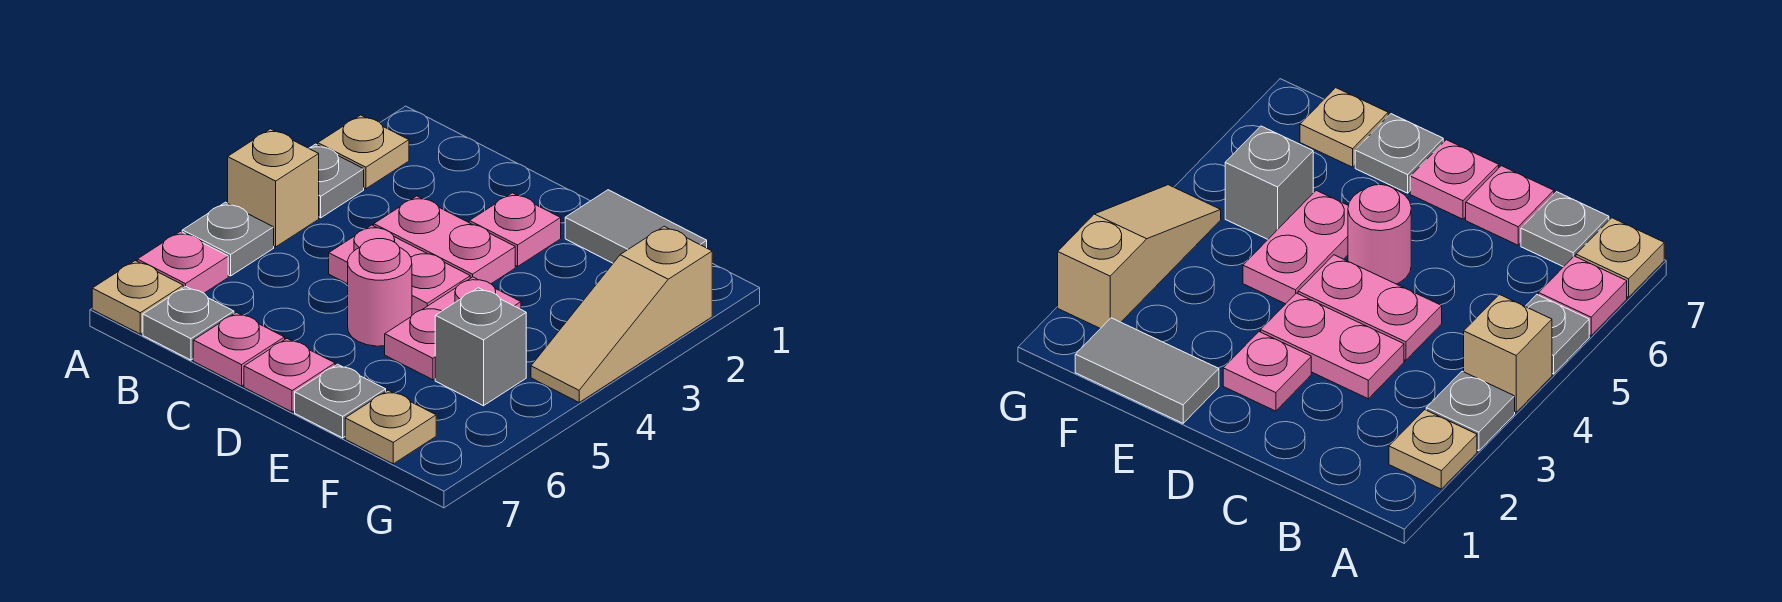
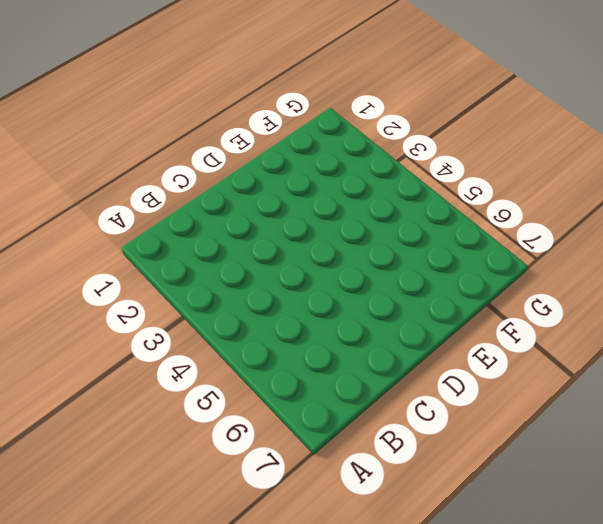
none -> tan 1x1 plate [318,115,409,189]
none -> grey 1x1 plate [309,144,364,218]
none -> tan 1x1 brick [228,129,319,247]

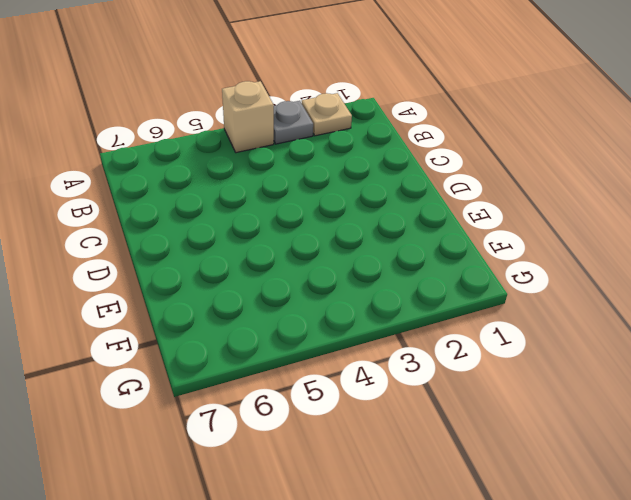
none -> grey 1x1 plate [182,202,274,276]
none -> pink 1x1 plate [137,231,228,293]
none -> tan 1x1 plate [92,261,183,334]

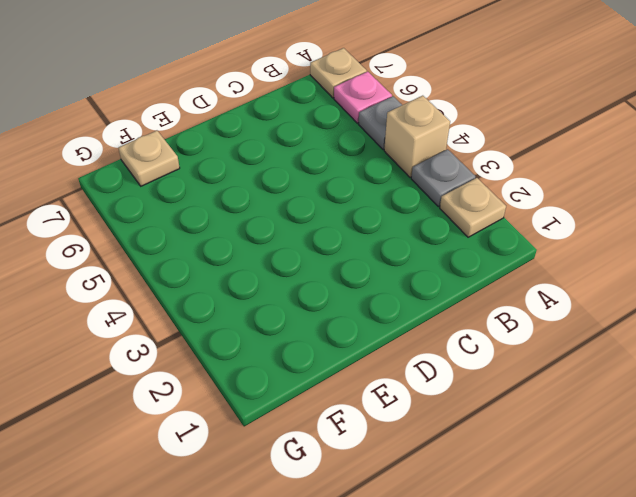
none -> grey 1x1 plate [143,287,234,360]
none -> pink 1x2 plate [374,196,515,284]
none -> pink 1x2 plate [329,225,470,315]

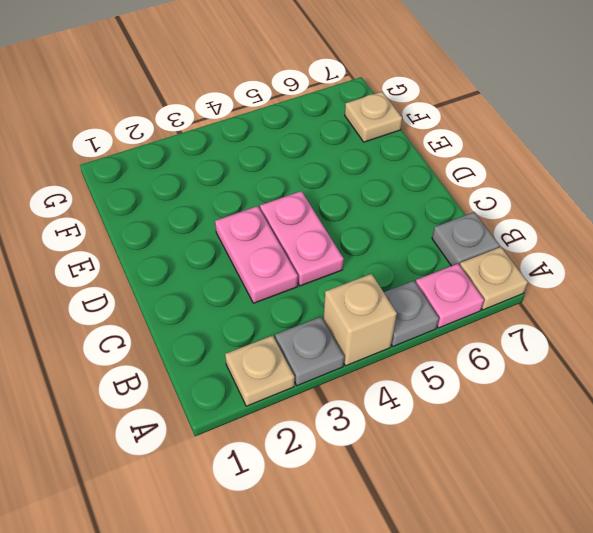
none -> pink 1x1 plate [193,312,285,386]
none -> pink 1x1 plate [469,193,561,266]
none -> pink 1x1 round brick [348,239,412,346]

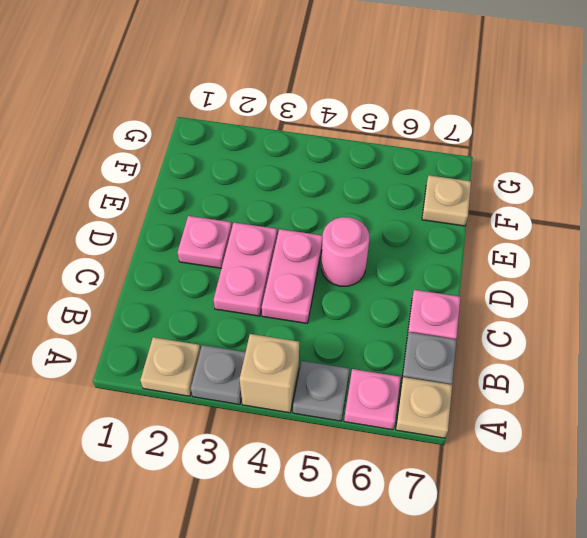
none -> pink 1x1 plate [244,339,335,412]
none -> grey 1x2 tile [565,190,707,263]
none -> pink 1x2 plate [385,277,521,380]

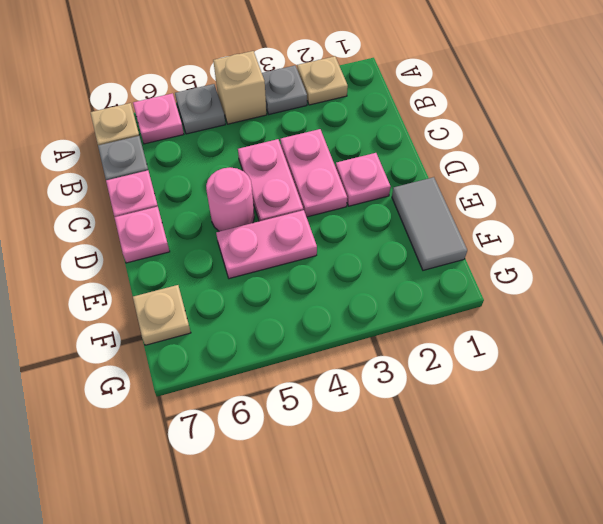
none -> grey 1x1 plate [295,364,386,438]
none -> grey 1x1 brick [435,288,526,406]
none -> tan 1x3 slope [531,226,712,402]

